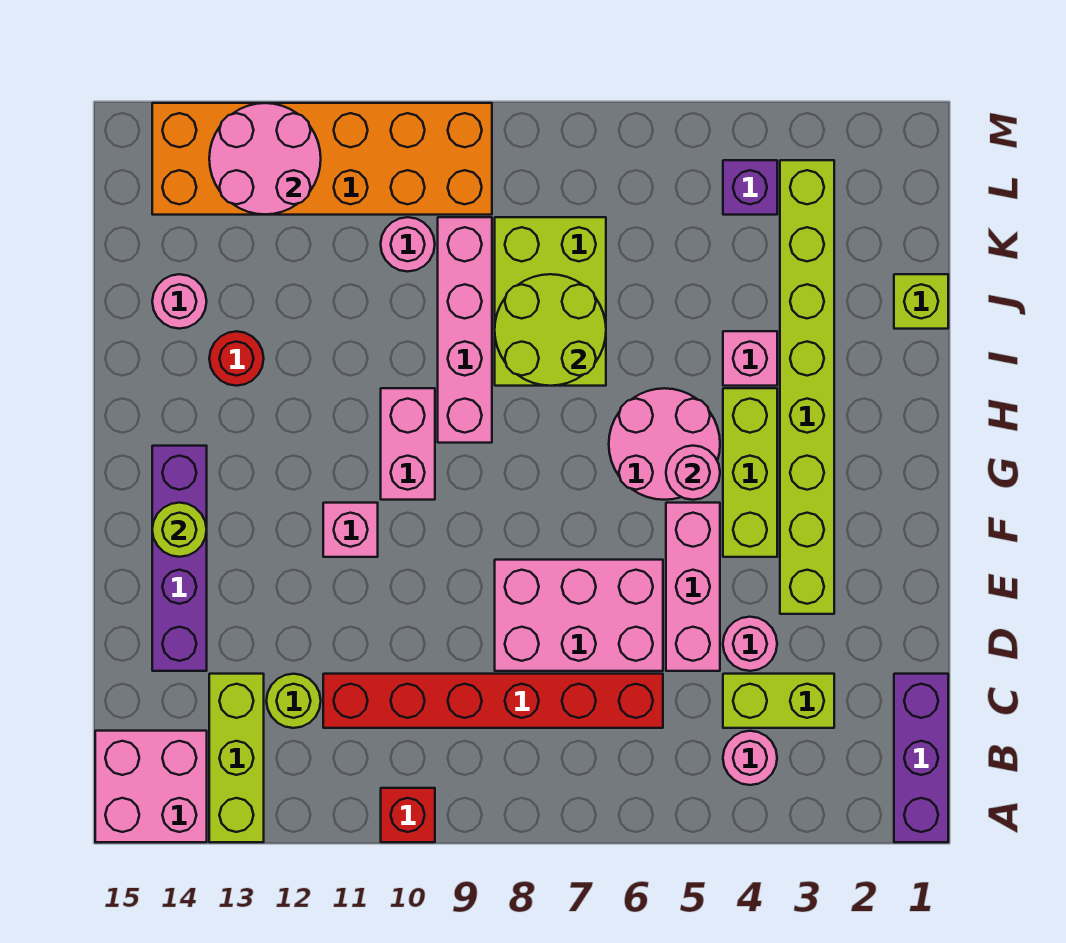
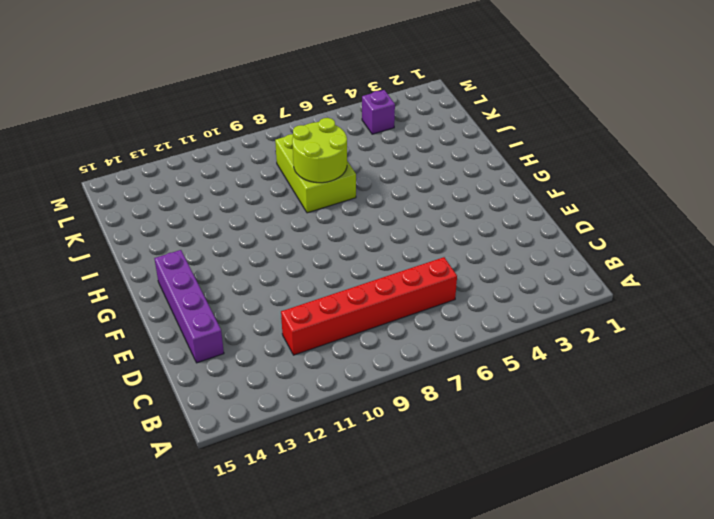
none -> purple 1x3 brick [894,674,948,842]
none -> red 1x1 brick [381,788,435,842]
none -> lime 1x3 brick [209,674,264,842]
none -> pink 2x2 brick [95,731,207,842]

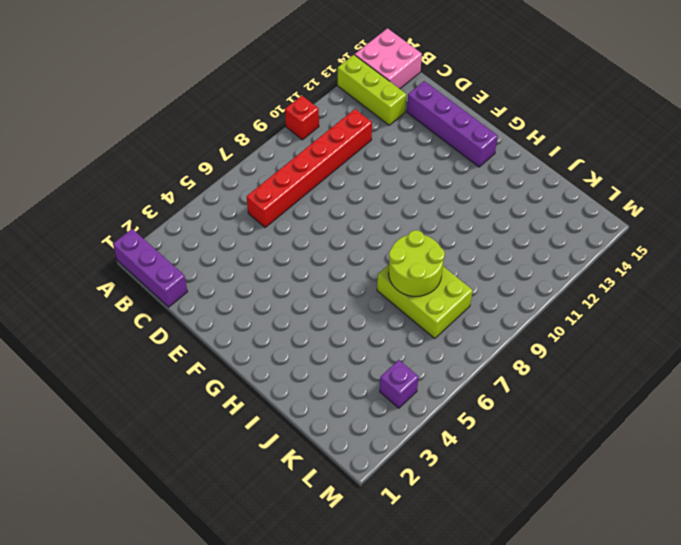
none -> pink 1x1 round brick [723,731,777,785]
none -> lime 1x2 brick [723,674,834,728]
none -> lime 1x1 round brick [266,674,321,728]
none -> pink 1x1 round brick [723,617,777,671]

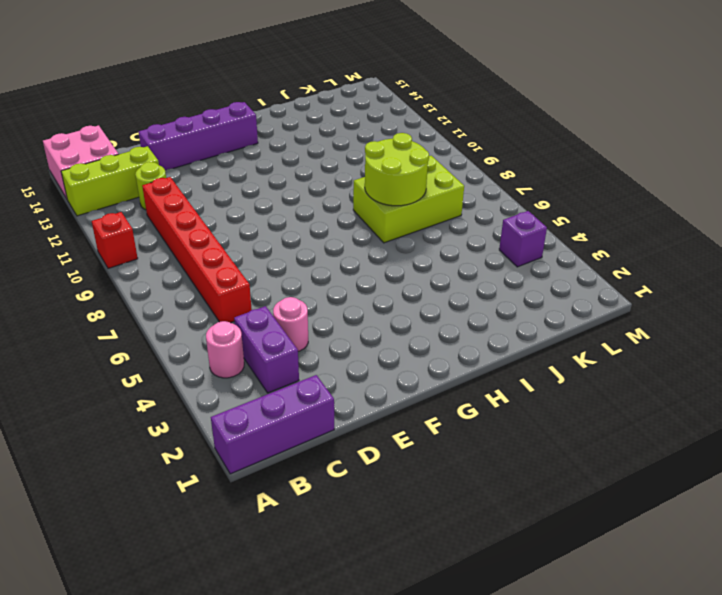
purple 1x2 brick [234,306,299,393] -> lime 1x2 brick [723,674,834,728]
none -> pink 1x3 brick [666,503,720,671]
none -> pink 2x3 brick [495,560,663,671]
none -> lime 1x8 brick [780,160,834,614]
none -> lime 1x3 brick [723,388,777,557]

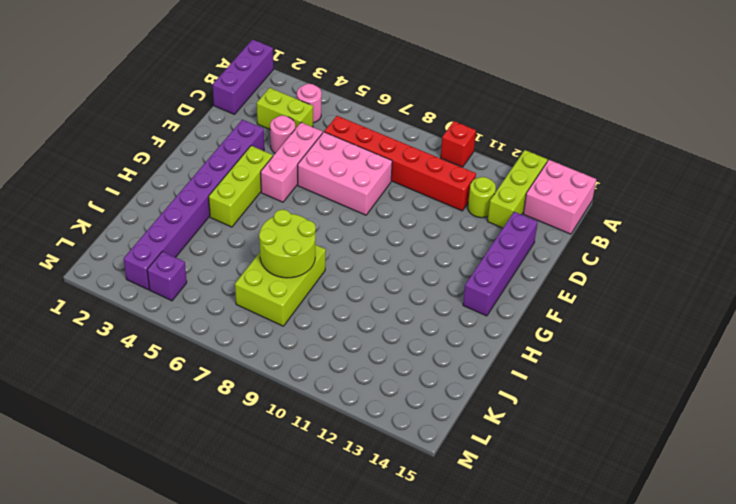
purple 1x8 brick [124,120,264,290] -> lime 1x8 brick [780,160,834,614]
none -> pink 1x1 brick [323,503,378,557]
none -> pink 2x2 round brick [609,388,720,500]
none -> pink 1x2 brick [381,388,435,500]
none -> pink 1x4 brick [438,217,492,443]

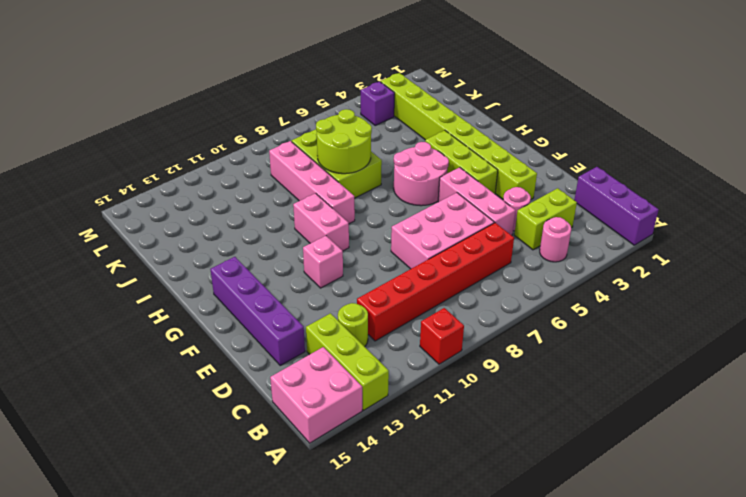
none -> pink 1x1 brick [723,331,777,386]
none -> red 1x1 round brick [209,331,264,386]
none -> lime 1x1 brick [894,274,948,329]
none -> pink 1x1 round brick [152,274,207,329]

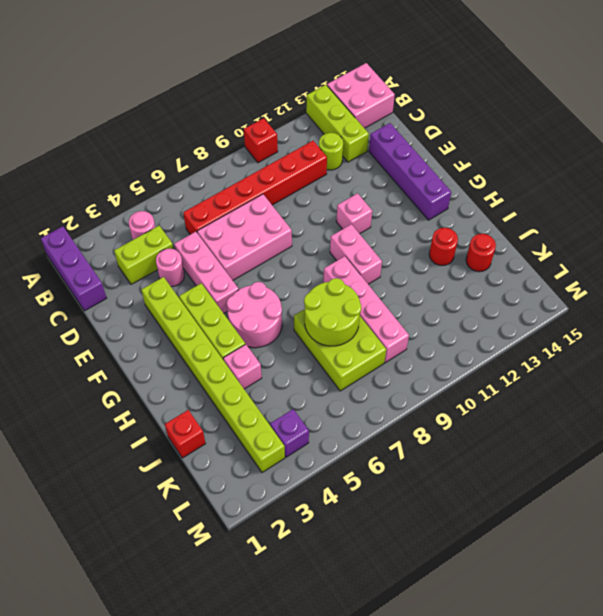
red 1x1 brick [165,410,206,458] -> lime 1x1 brick [894,274,948,329]
red 1x1 round brick [466,234,496,272] -> pink 1x1 round brick [152,274,207,329]
none -> pink 1x1 round brick [381,217,435,272]
none -> orange 2x6 brick [152,103,492,215]
none -> lime 1x1 round brick [152,503,207,557]
none -> pink 1x1 round brick [666,446,720,500]

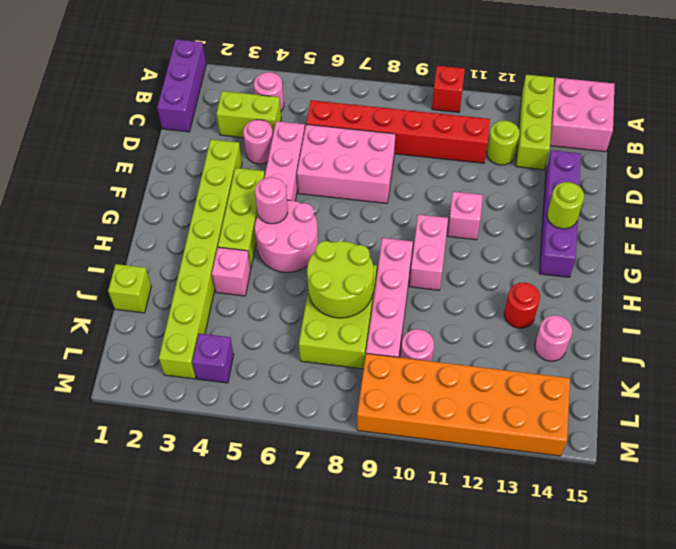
none -> pink 2x2 round brick [209,103,321,215]

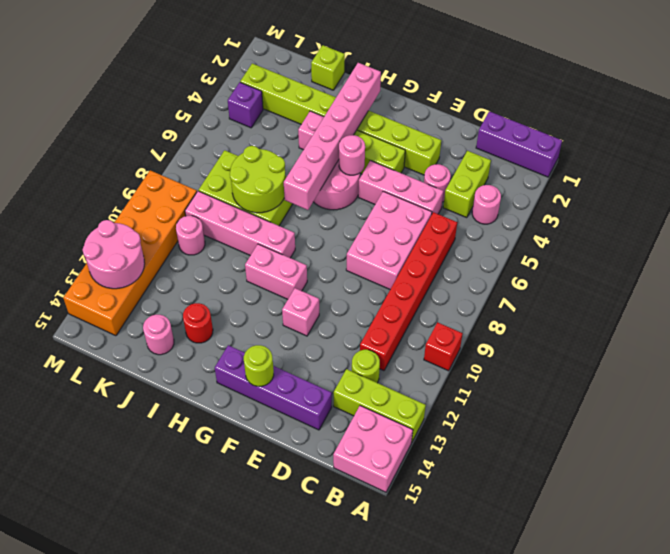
pink 1x6 brick [284,63,381,210] -> none

